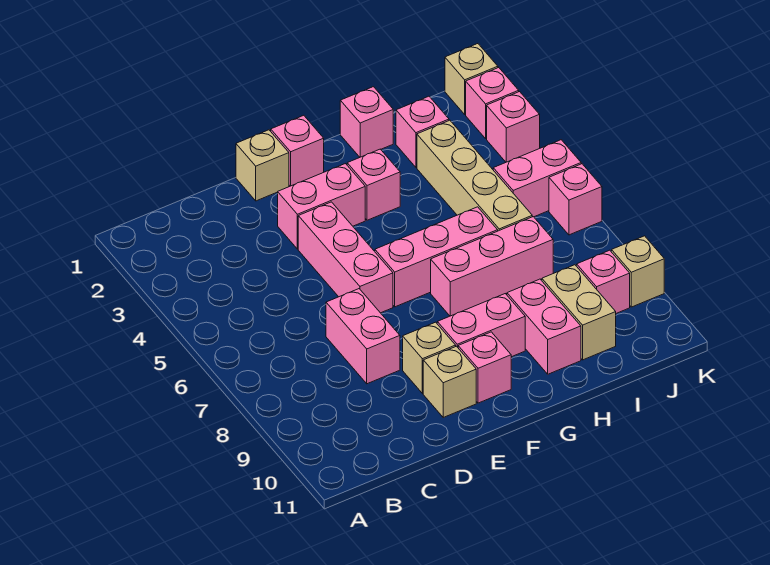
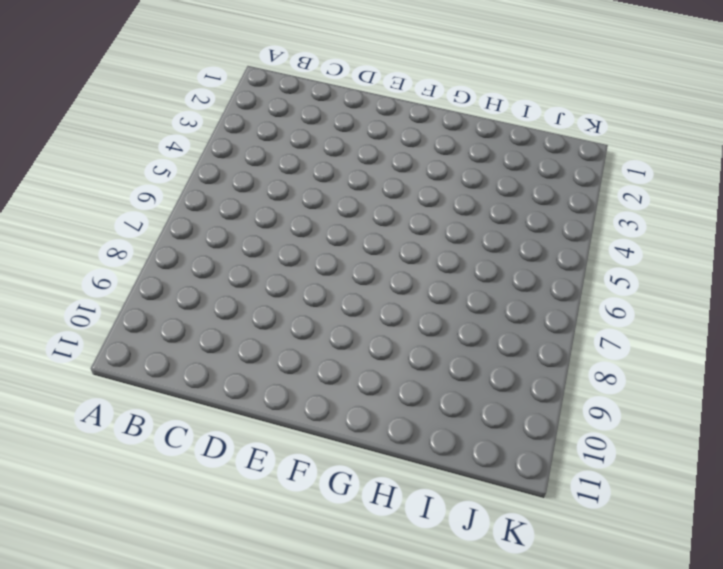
none -> pink 1x2 brick [326,289,400,384]
none -> tan 1x1 brick [236,130,289,201]
none -> pink 1x2 brick [278,164,365,249]

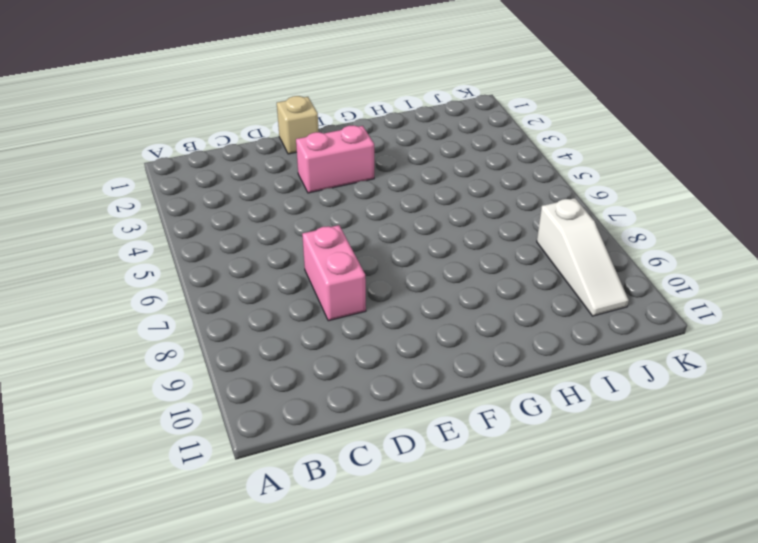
white 1x3 slope [537,198,629,316] -> pink 1x1 brick [577,250,630,313]
none -> pink 1x3 brick [298,202,393,313]
none -> tan 1x1 brick [403,322,456,393]
none -> tan 1x1 brick [423,346,476,417]

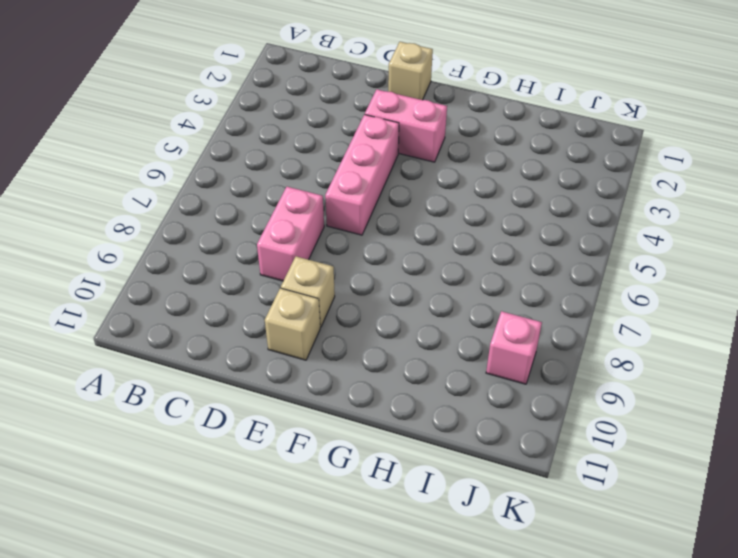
none -> pink 1x1 brick [271,115,324,186]
none -> pink 1x3 brick [375,207,498,307]
none -> pink 1x2 brick [437,294,525,357]

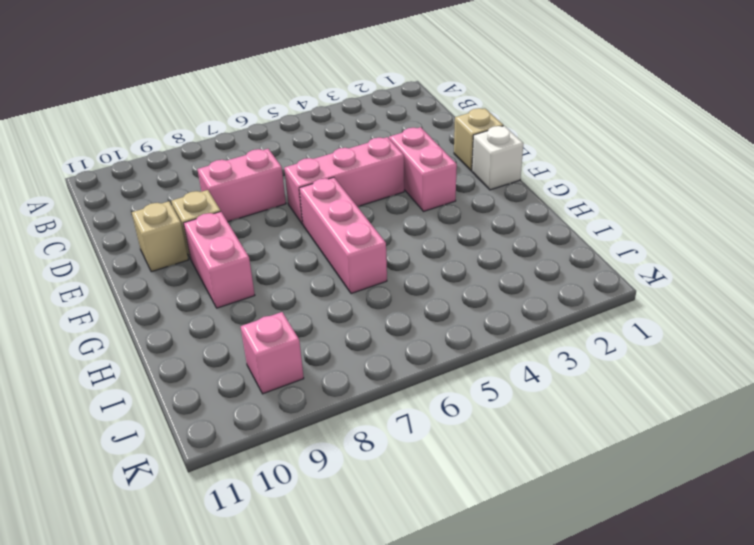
white 1x1 brick [472,126,523,190] -> pink 1x1 brick [271,115,324,186]
none -> pink 1x1 brick [458,332,511,403]
none -> pink 1x1 brick [347,149,400,220]
none -> pink 1x3 brick [431,217,553,316]

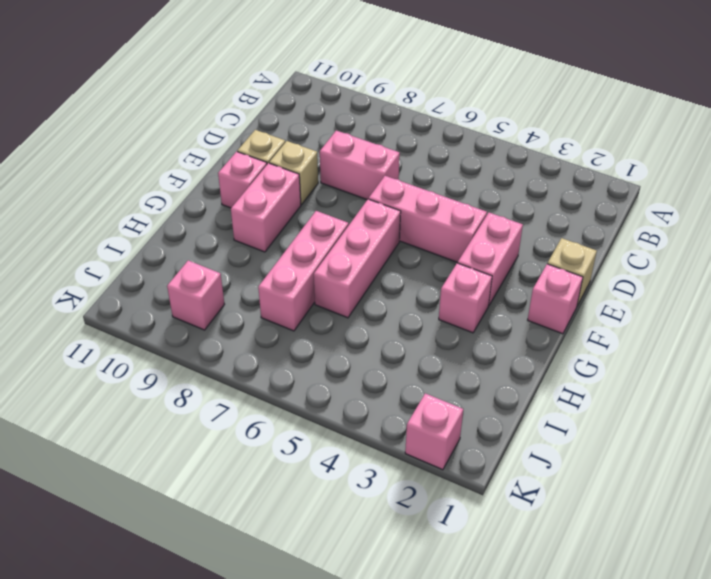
none -> pink 1x1 brick [340,87,393,157]
none -> pink 1x2 brick [507,279,581,374]
none -> pink 1x1 brick [396,96,449,167]

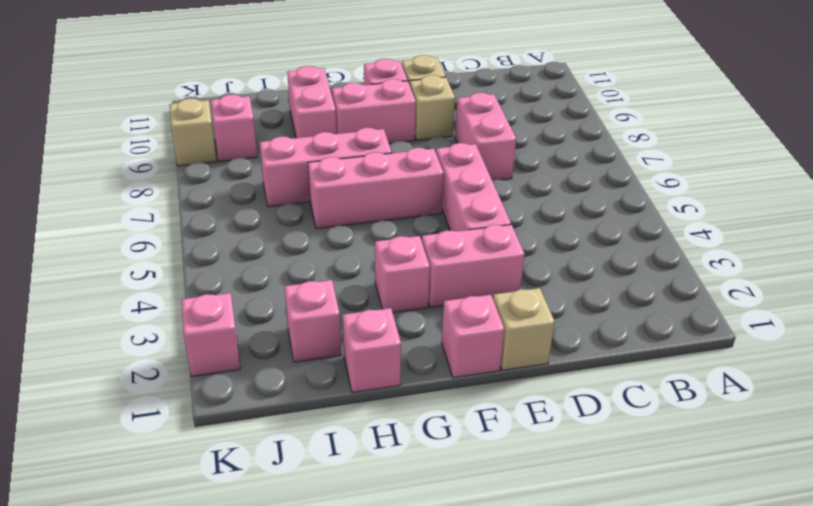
none -> tan 1x4 brick [417,120,532,231]
none -> tan 1x2 brick [542,265,616,360]
none -> pink 1x2 brick [493,140,581,217]

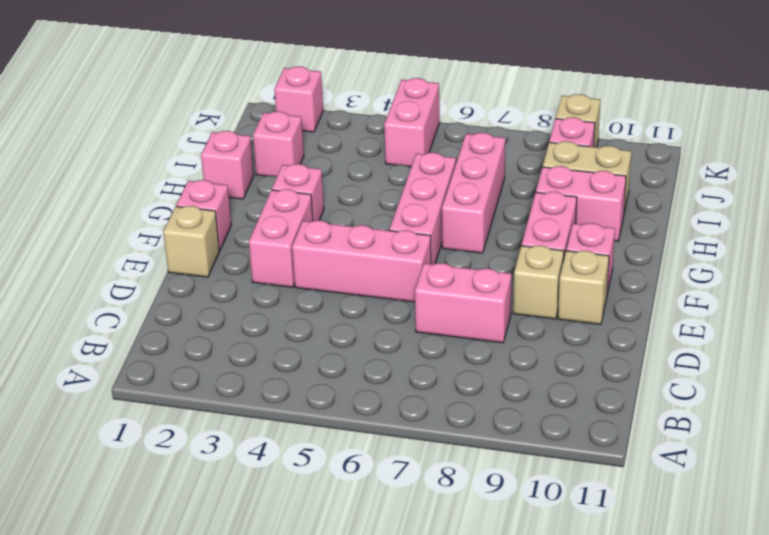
none -> tan 1x4 brick [417,120,532,231]
none -> tan 1x1 brick [445,44,498,114]
none -> pink 1x1 brick [487,92,540,162]

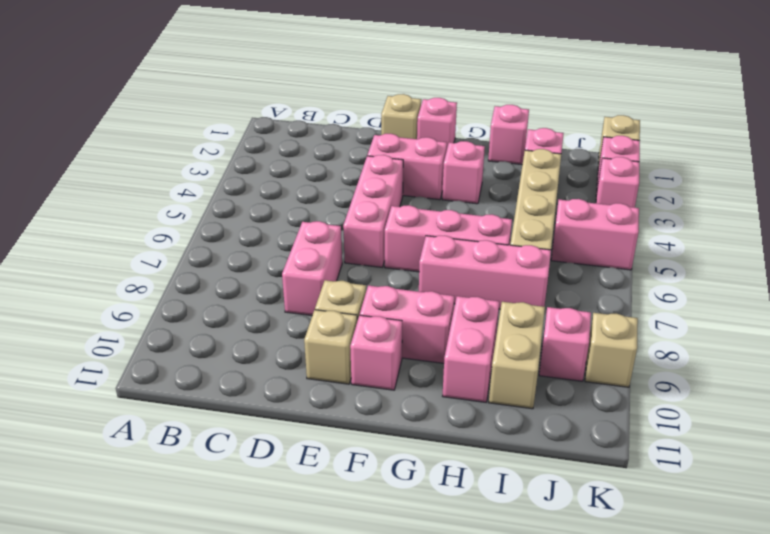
none -> pink 1x1 brick [549,164,602,235]

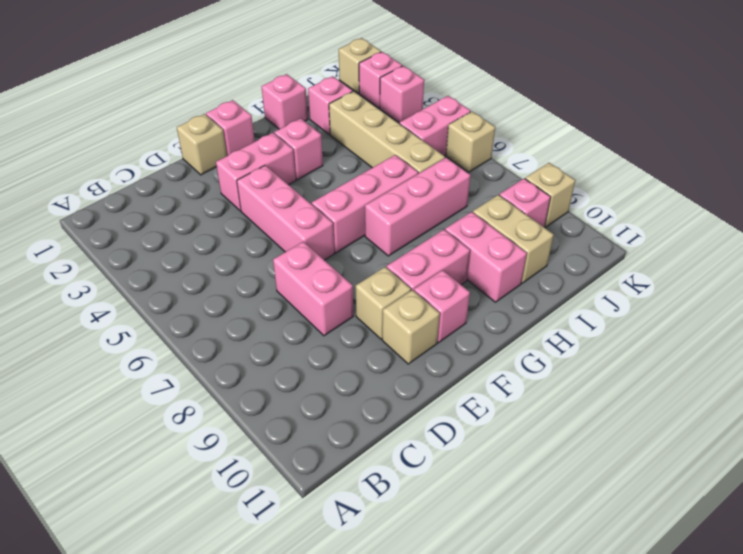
tan 1x1 brick [446,112,495,172] -> pink 1x1 brick [549,164,602,235]

